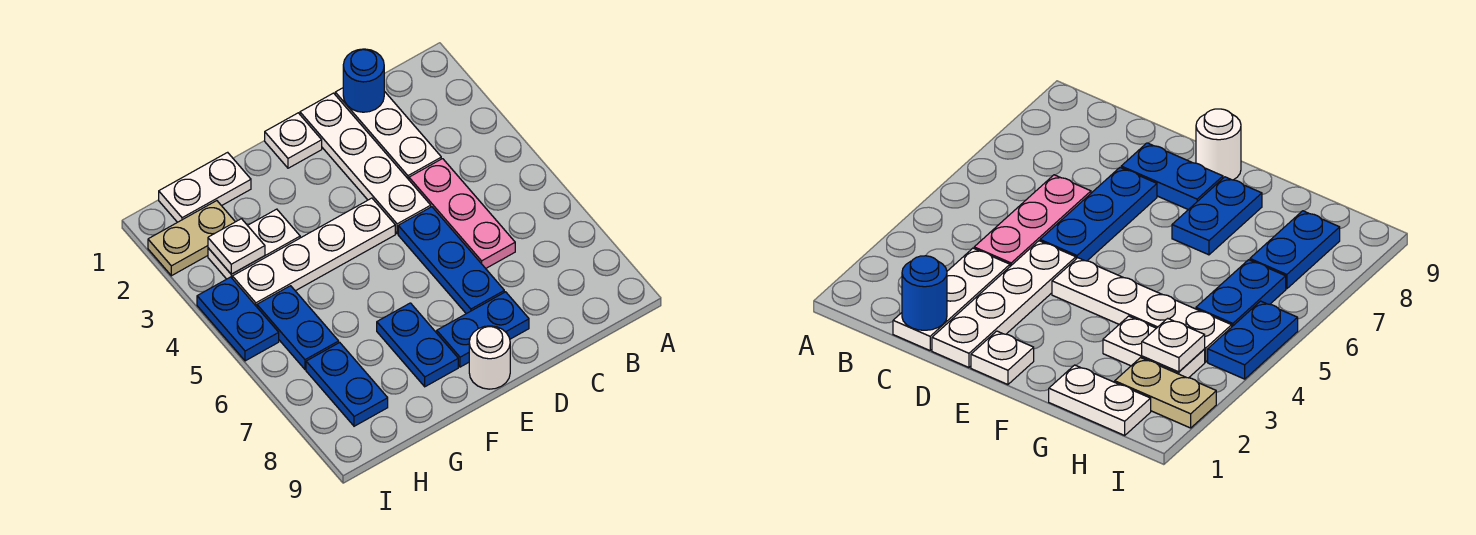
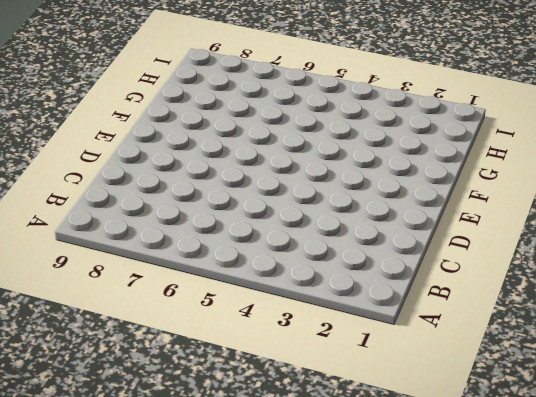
none -> white 1x3 plate [335,88,441,180]
none -> pink 1x3 plate [409,159,515,268]
none -> white 1x4 plate [300,93,431,234]

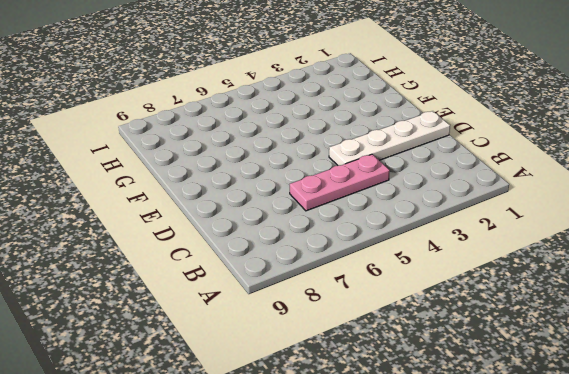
none -> white 1x3 plate [335,88,441,180]
none -> blue 1x3 plate [398,207,504,314]
none -> blue 1x2 plate [437,292,529,367]

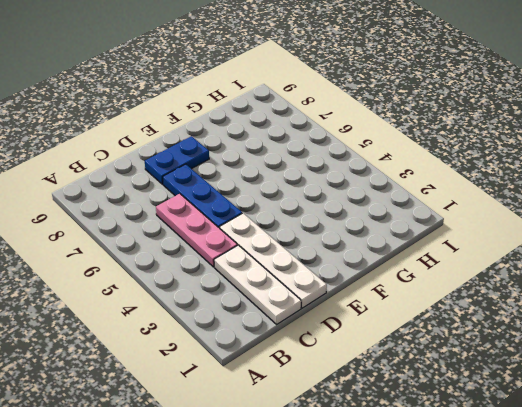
none -> white 1x1 plate [265,113,322,168]
none -> white 1x4 plate [232,198,395,307]
none -> white 1x1 round brick [469,326,510,389]

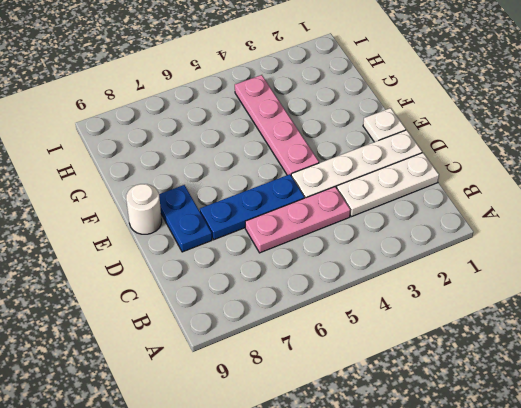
pink 1x4 plate [235,75,319,175] -> white 1x4 plate [232,198,395,307]
none -> blue 1x2 plate [377,303,458,387]
none -> white 1x2 plate [159,152,251,222]
none -> white 1x2 plate [208,209,300,279]

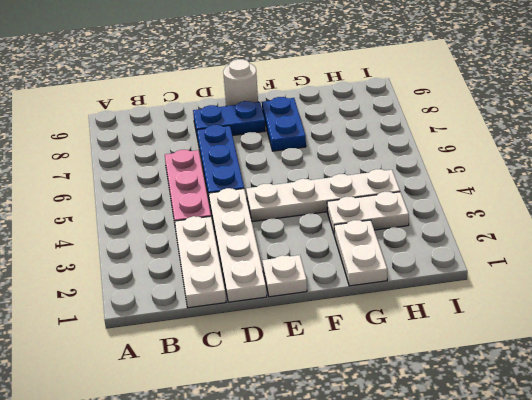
white 1x2 plate [334,220,387,286] -> white 1x2 plate turned to [159,152,251,222]
none -> tan 1x2 plate [148,201,235,276]
none -> blue 1x2 plate [257,286,339,369]
none -> blue 1x2 plate [306,343,388,426]

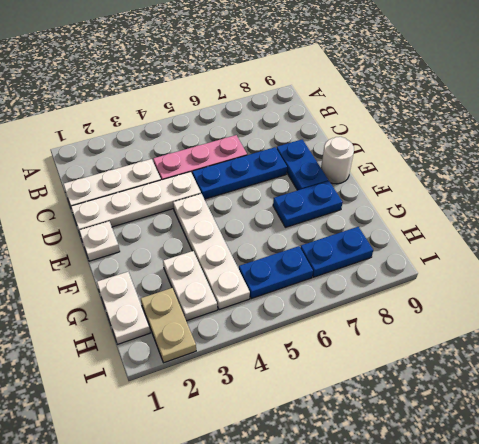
none -> blue 1x2 plate [197,277,279,361]
none -> blue 1x1 round brick [343,49,384,112]
none -> white 1x1 plate [208,219,265,274]

